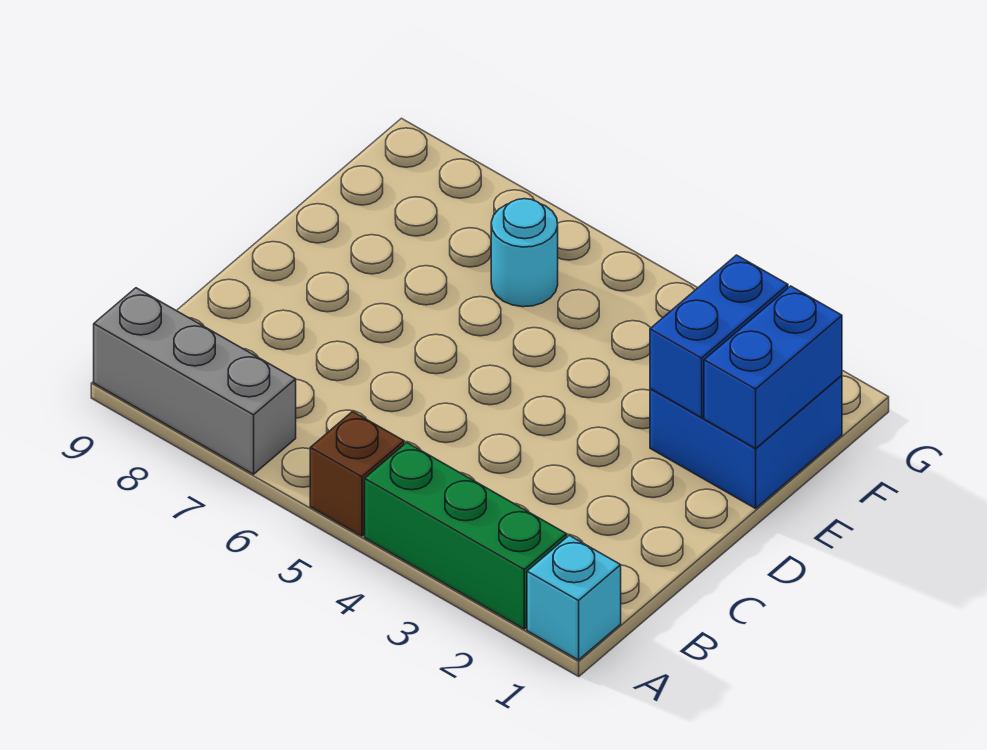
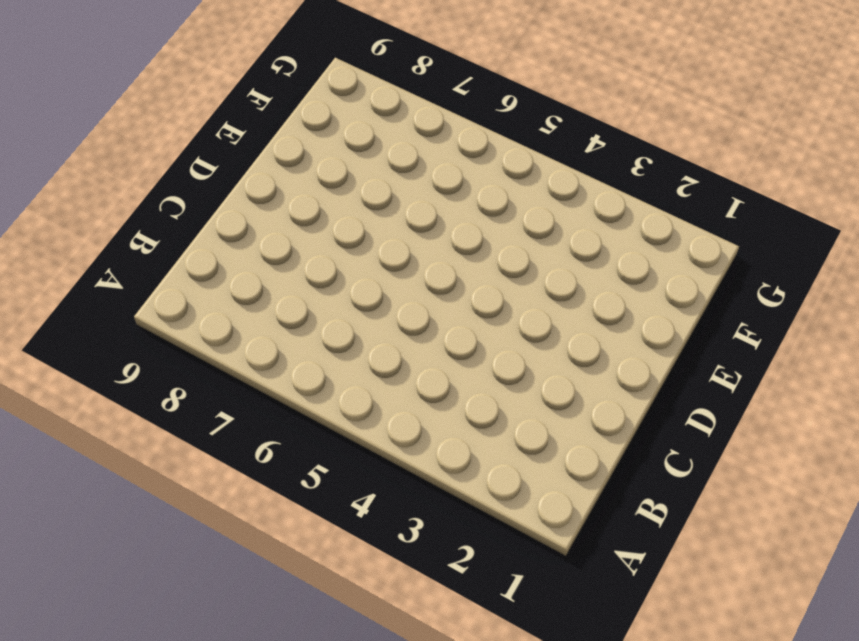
none -> cyan 1x1 brick [527,535,621,660]
none -> green 1x3 brick [365,443,567,629]

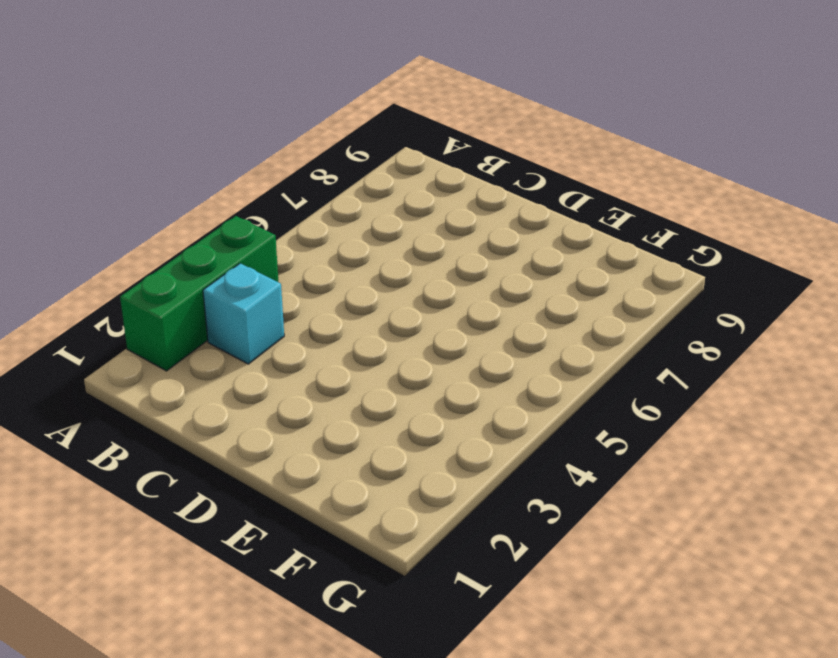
cyan 1x1 brick [203,263,284,364] -> cyan 1x1 brick moved to [527,535,621,660]
none -> brown 1x1 brick [310,412,404,536]
none -> grey 1x3 brick [94,288,296,474]

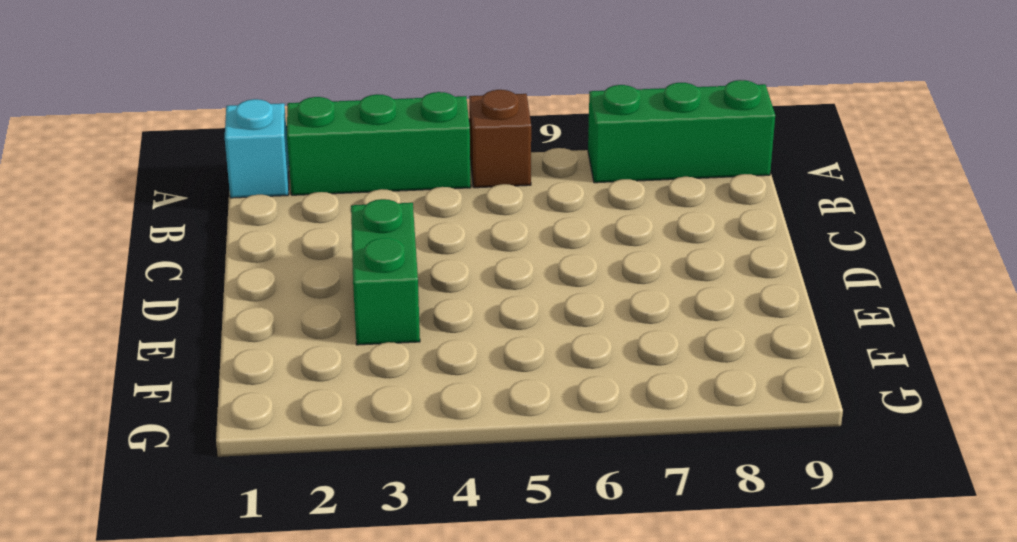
green 1x3 brick [588,80,775,183] -> grey 1x3 brick [94,288,296,474]
green 1x2 brick [351,199,420,345] -> none
none -> blue 2x2 brick [650,375,842,508]
none -> cyan 1x1 round brick [491,199,558,307]

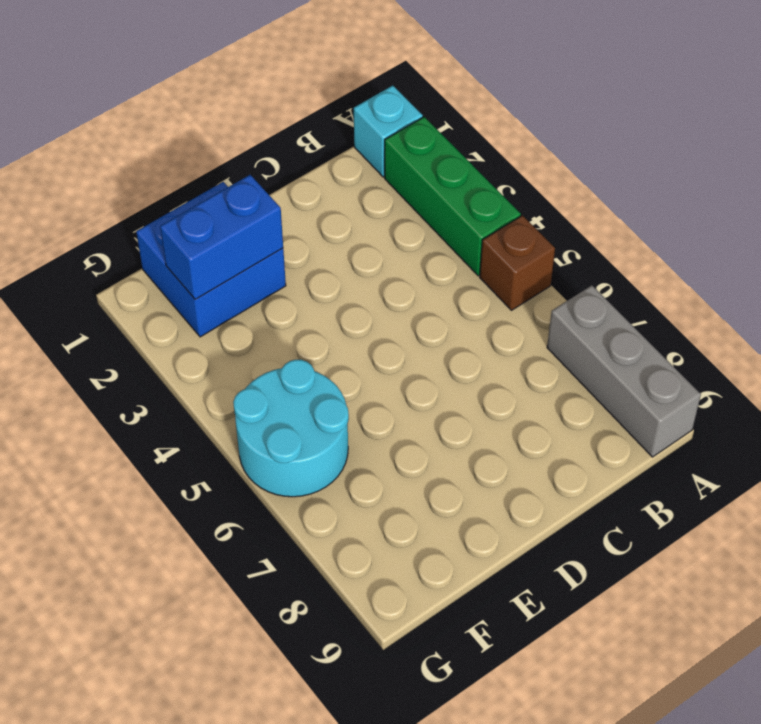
cyan 2x2 round brick [233,360,349,497] -> cyan 1x1 round brick [491,199,558,307]
none -> blue 1x2 brick [704,286,842,448]

